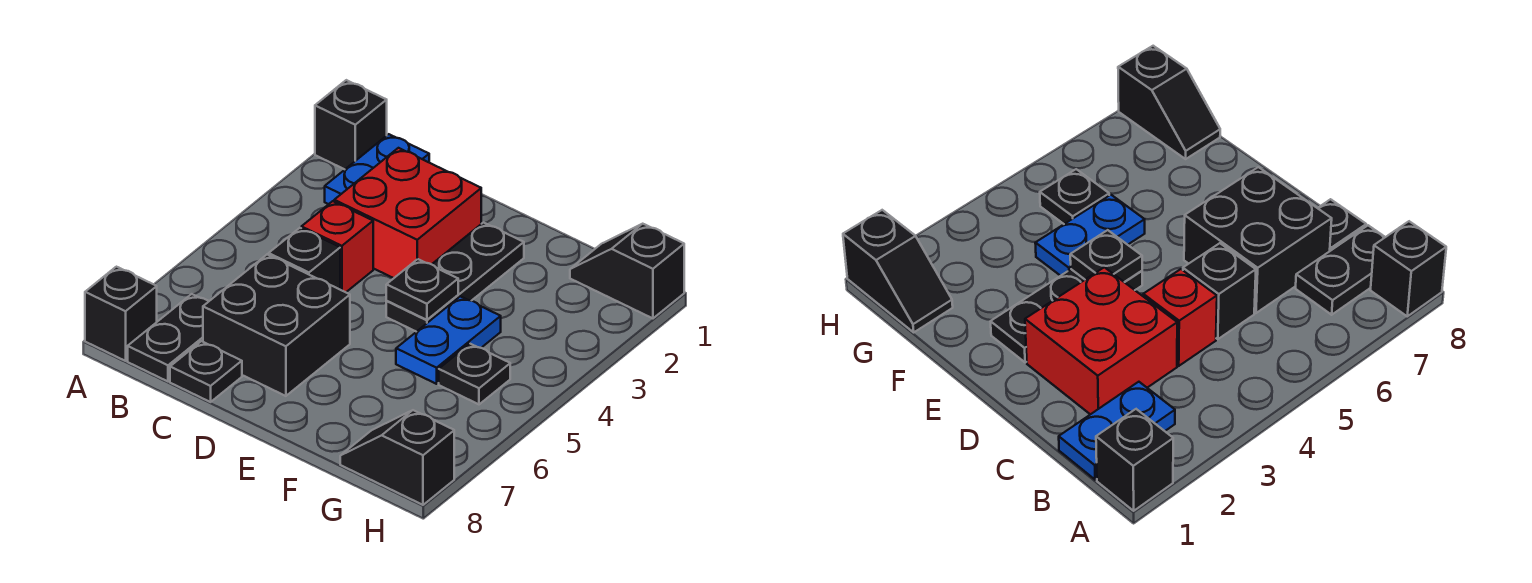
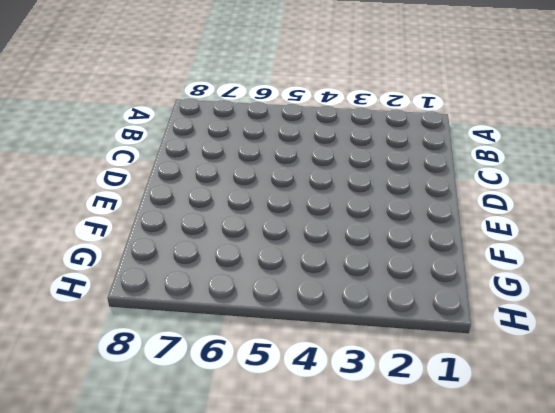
none -> black 1x1 brick [315,80,387,169]
none -> black 1x1 brick [85,267,157,361]
none -> blue 1x2 plate [325,134,429,204]

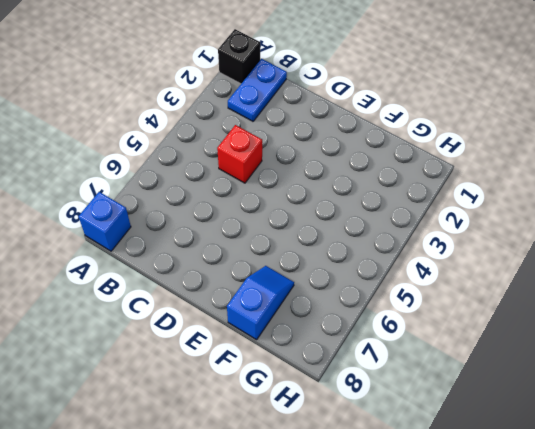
blue 1x1 brick [78,192,131,251] -> black 1x1 brick [85,267,157,361]
blue 1x2 slope [227,266,294,340] -> none
none -> black 1x2 plate [128,294,209,381]
none -> red 2x2 brick [334,148,481,278]
none -> black 1x1 brick [269,228,340,289]

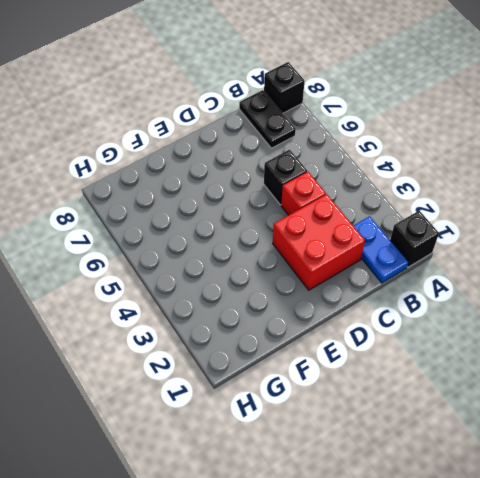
none -> black 2x2 brick [203,255,350,396]
none -> black 1x1 plate [170,341,242,402]
none -> black 1x3 plate [386,223,524,332]

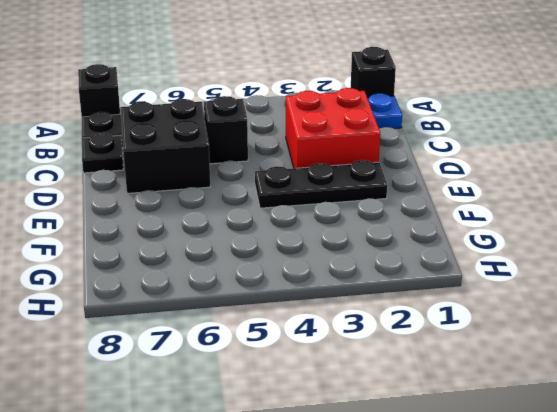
none -> red 1x1 brick [301,201,373,292]
none -> blue 1x2 plate [396,296,501,384]
none -> black 1x2 slope [570,224,684,318]

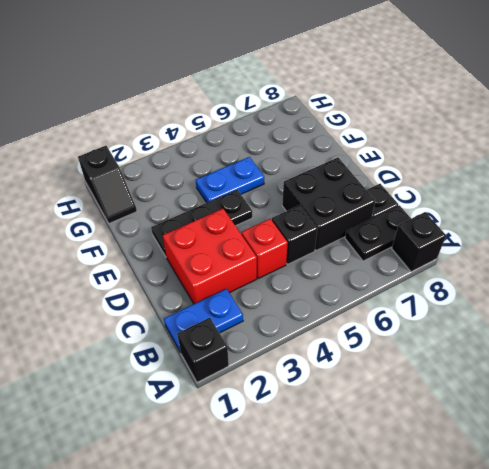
none -> black 1x1 plate [439,344,510,404]
none -> black 1x2 slope [340,410,454,505]
none -> black 1x1 plate [386,259,458,320]

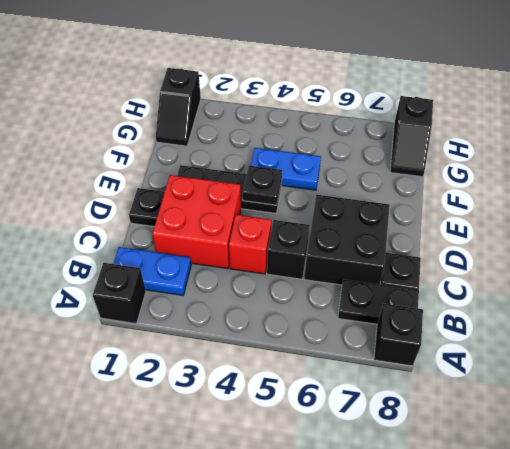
black 1x1 plate [129,188,164,226] -> black 1x1 plate moved to [439,344,510,404]

